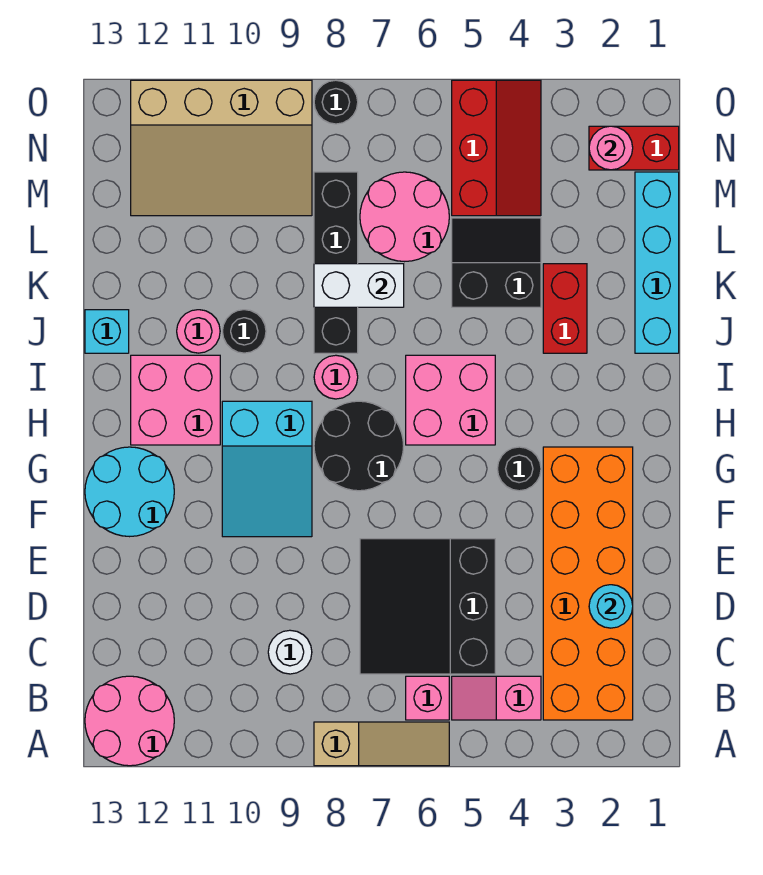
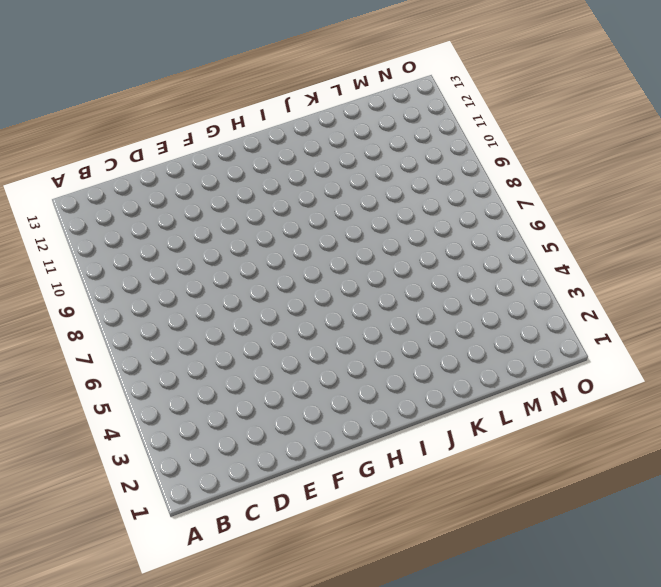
none -> tan 1x3 slope [314,722,449,766]
none -> pink 2x2 round brick [85,676,174,766]
none -> orange 2x6 brick [543,447,633,720]

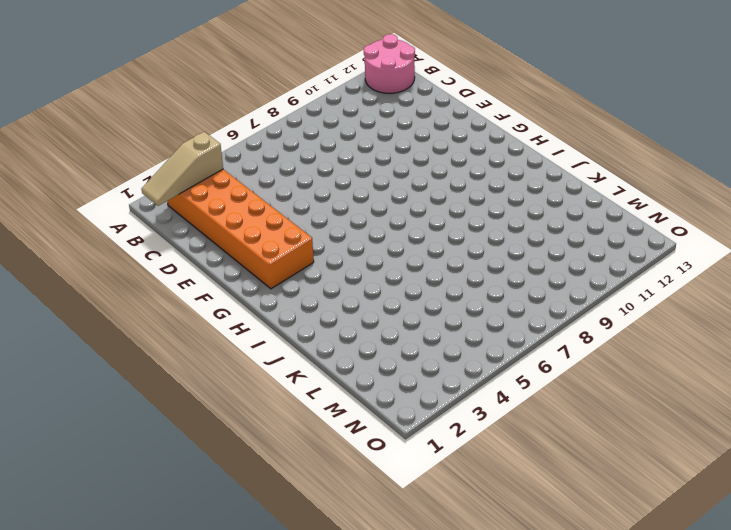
tan 1x3 slope [141,132,223,206] -> tan 1x3 slope moved to [314,722,449,766]
none -> pink 1x2 slope [452,676,541,720]
none -> pink 1x1 brick [406,676,449,720]
none -> black 3x3 slope [360,539,495,674]

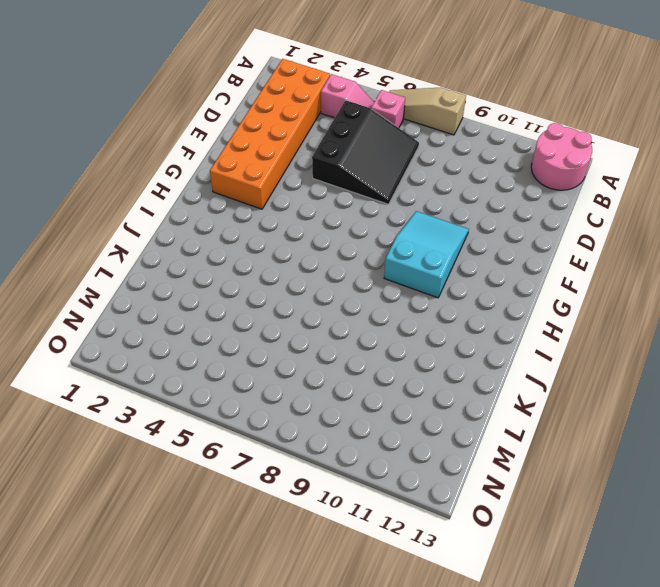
none -> white 1x1 round brick [268,630,312,674]
none -> cyan 2x2 round brick [85,447,174,537]
none -> black 1x1 round brick [497,447,541,491]

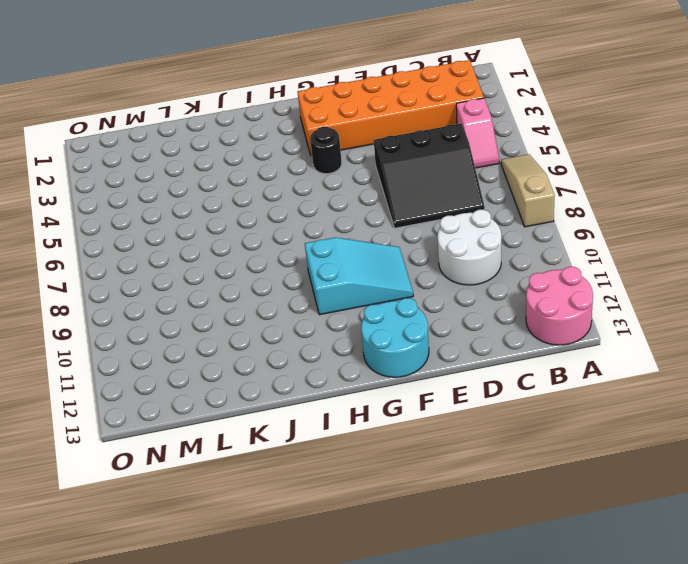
white 2x2 round brick [438,210,501,285] -> white 1x1 round brick [268,630,312,674]
none -> pink 1x1 brick [406,676,449,720]
none -> black 2x2 round brick [314,401,404,491]
none -> pink 2x2 brick [406,355,495,445]

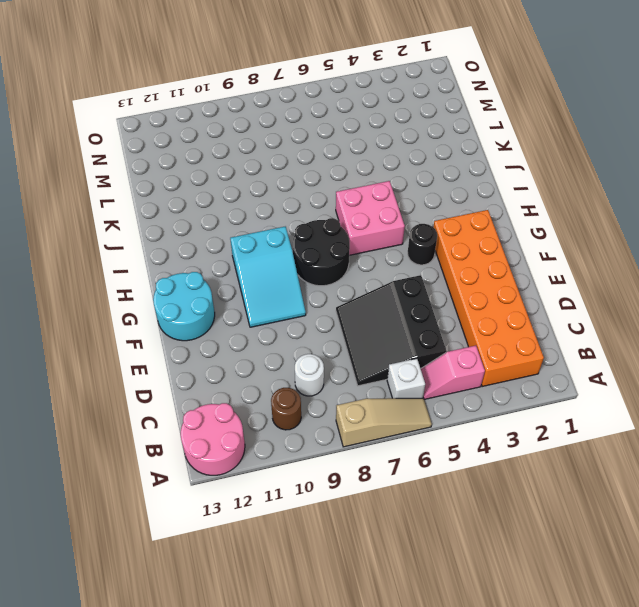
white 1x1 brick [387,358,425,398] -> pink 1x1 brick [406,676,449,720]
brown 1x1 round brick [271,388,301,430] -> none
none -> pink 2x2 brick [131,355,220,445]
none -> pink 1x1 round brick [314,355,358,399]
none -> cyan 1x4 brick [635,172,679,353]

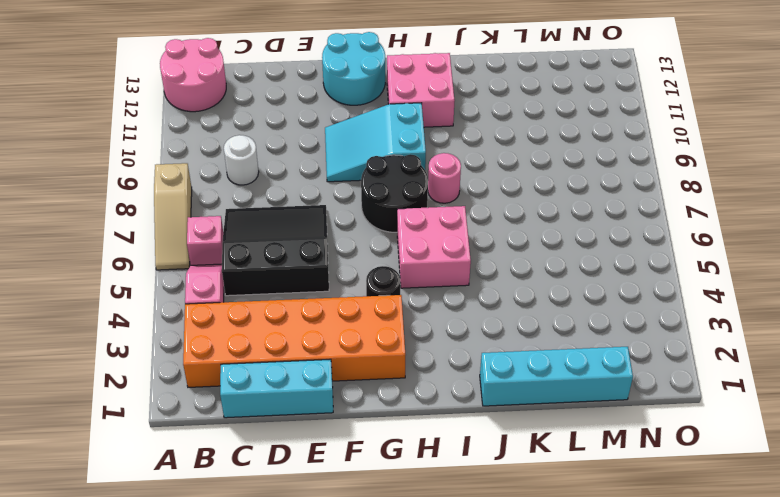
cyan 1x3 brick [220,359,333,418] -> none
none -> red 1x2 brick [543,264,587,353]
none -> black 1x4 brick [314,172,358,353]
none -> black 1x1 round brick [222,310,266,353]

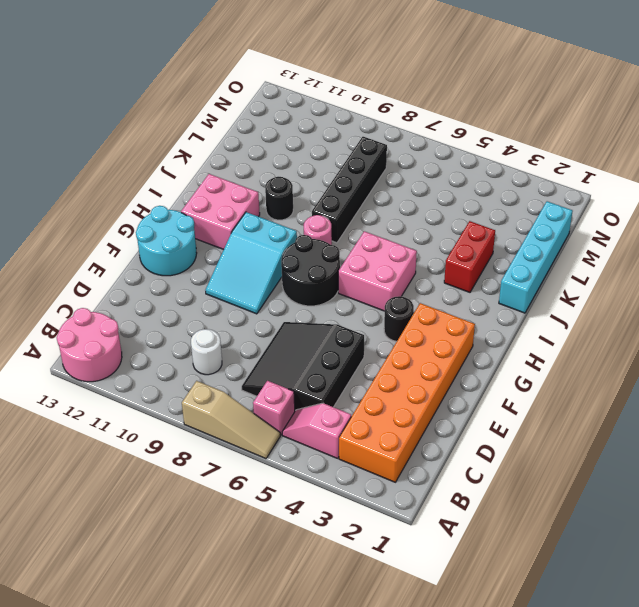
none -> pink 1x1 round brick [177,310,220,353]
none -> cyan 1x1 brick [85,310,129,353]
none -> black 2x2 slope [452,218,541,307]

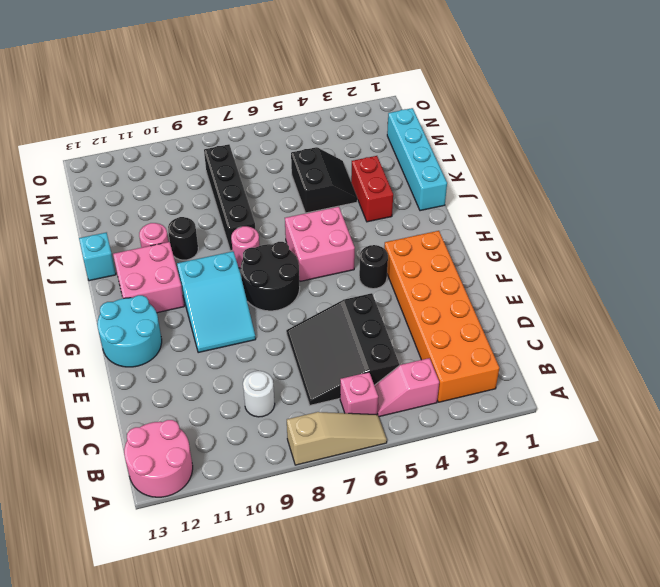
black 2x2 slope [291,147,358,213] -> black 2x2 slope turned to [452,218,541,307]
none -> pink 2x2 round brick [360,172,449,262]
none -> red 2x3 slope [452,80,541,216]
none -> tan 3x4 slope [131,80,312,216]

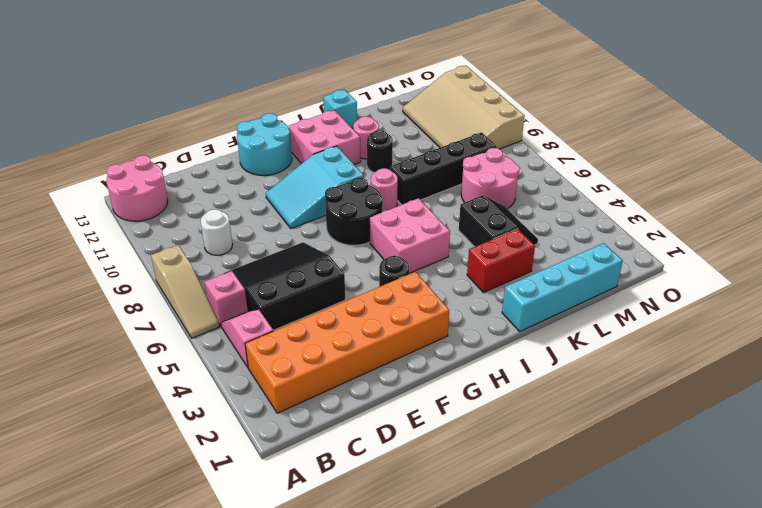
none -> red 2x3 slope [452,80,541,216]
none -> red 1x2 brick [589,126,679,170]
none -> black 1x1 round brick [314,80,358,124]

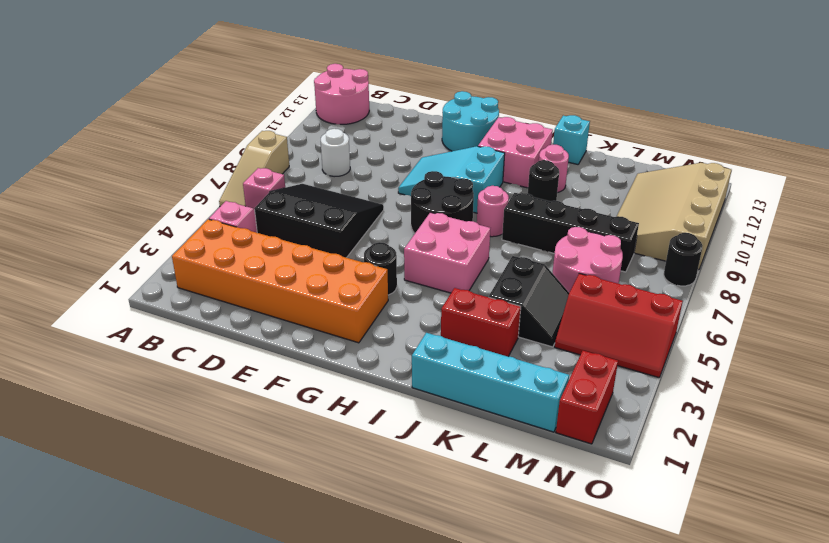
none -> cyan 1x1 round brick [589,585,633,628]
none -> white 1x2 brick [314,264,404,307]
none -> pink 1x1 round brick [589,126,633,170]

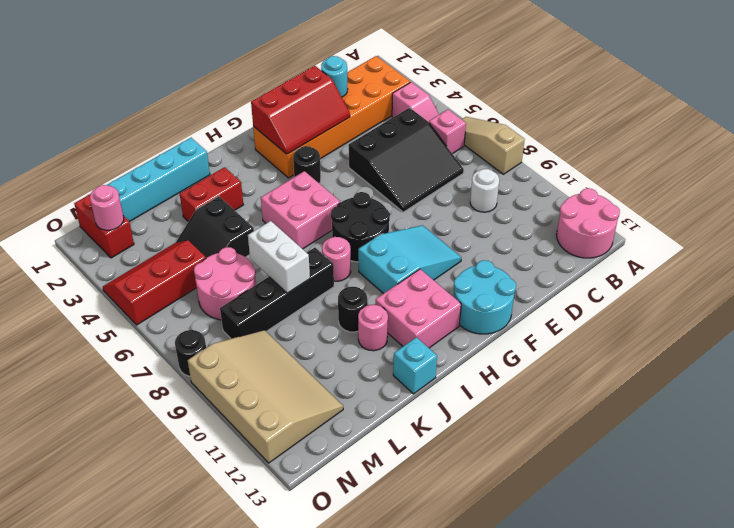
red 2x3 slope [251,66,350,154] -> none

